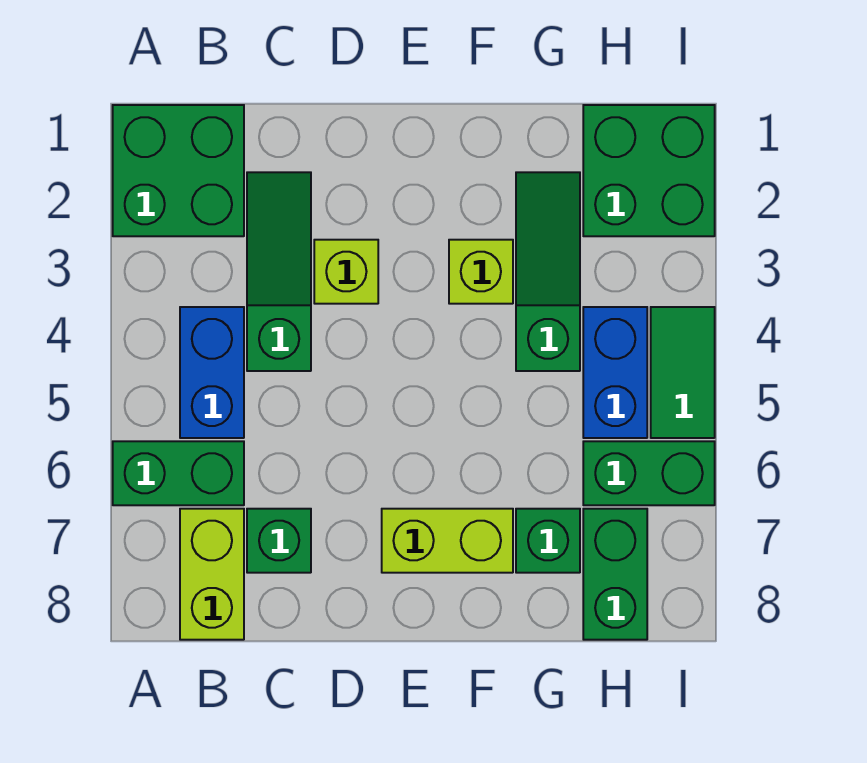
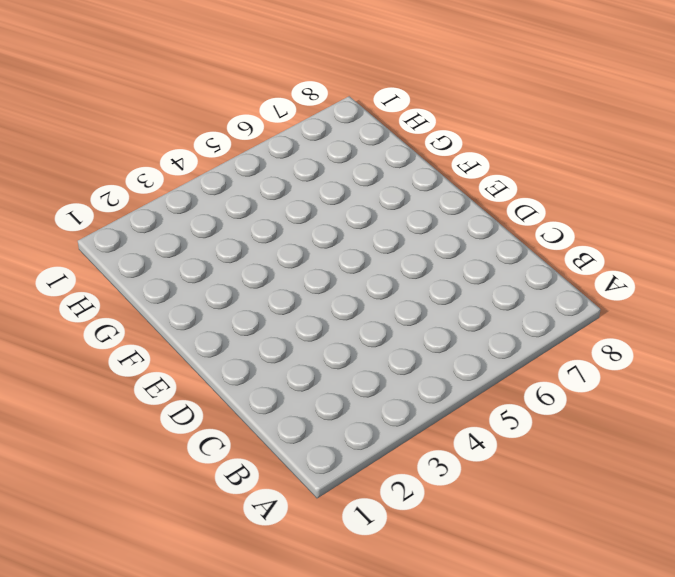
none -> green 2x2 brick [113,105,244,236]
none -> green 1x2 brick [113,441,244,505]
none -> blue 1x2 brick [180,307,244,438]

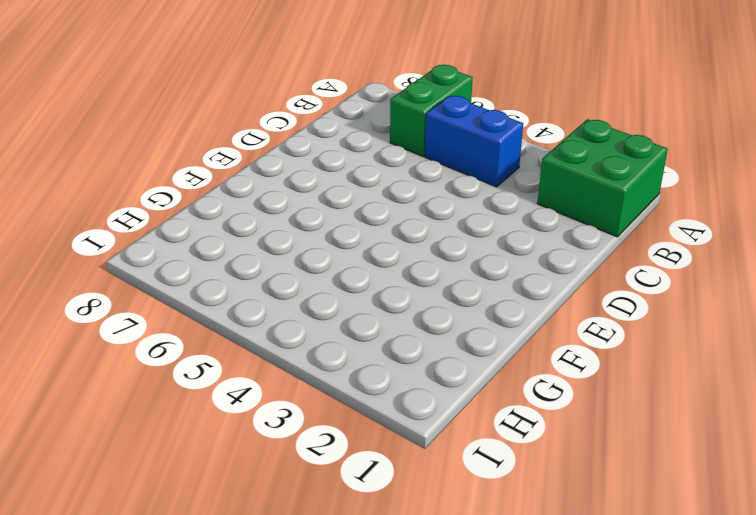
none -> lime 1x2 brick [180,509,244,640]
none -> green 1x3 slope [247,172,311,371]
none -> green 1x1 brick [247,509,311,573]

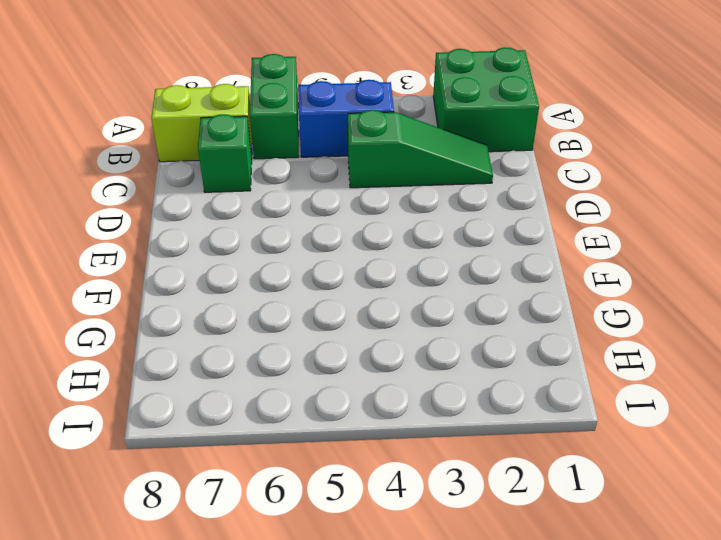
none -> lime 1x1 brick [314,240,378,304]
none -> lime 1x2 brick [382,509,513,573]
none -> lime 1x1 brick [449,240,513,304]

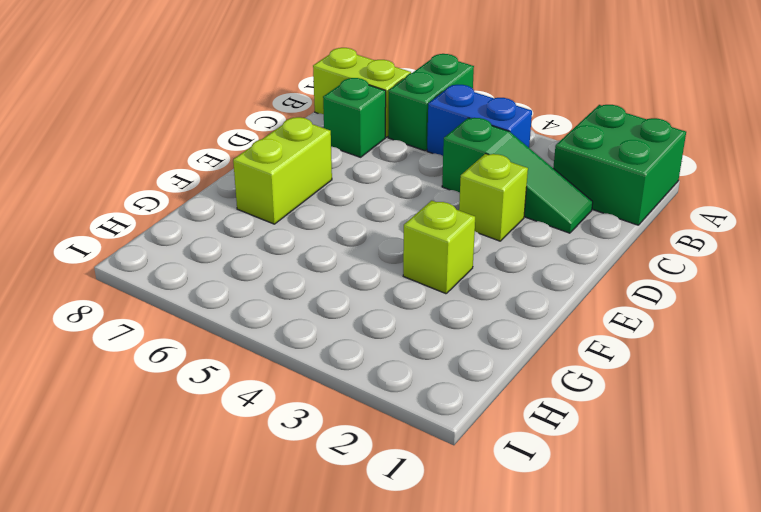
none -> green 1x3 slope [516,172,580,371]
none -> green 1x1 brick [516,509,580,573]
none -> green 2x2 brick [583,105,715,236]

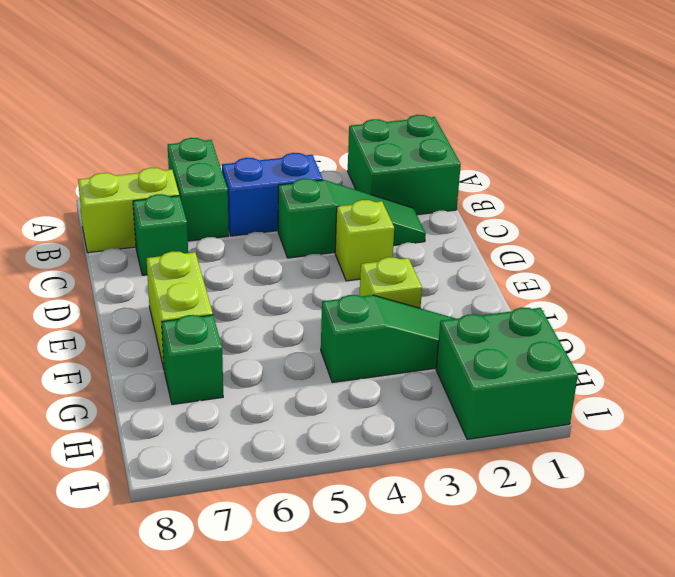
none -> blue 1x2 brick [583,307,647,438]
none -> green 1x2 brick [583,441,715,505]
none -> green 1x2 brick [583,509,647,640]

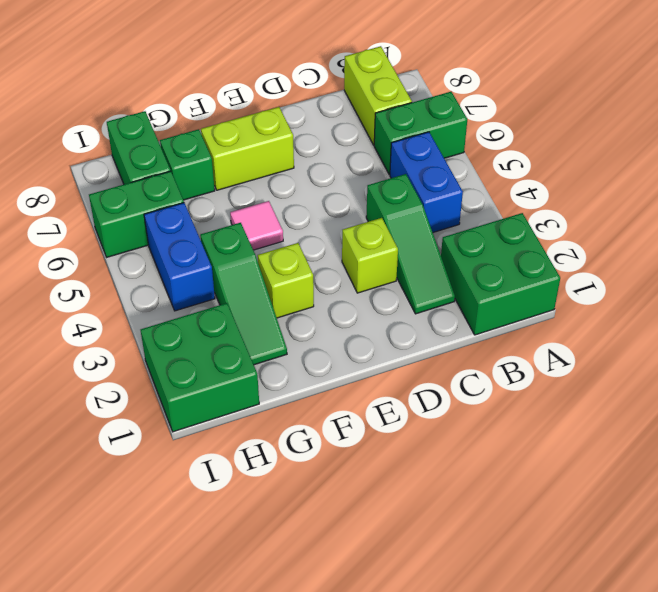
pink 1x1 tile [230,201,283,250] -> none
none -> green 1x1 brick [247,509,311,573]
none -> green 1x2 tile [651,307,715,438]

